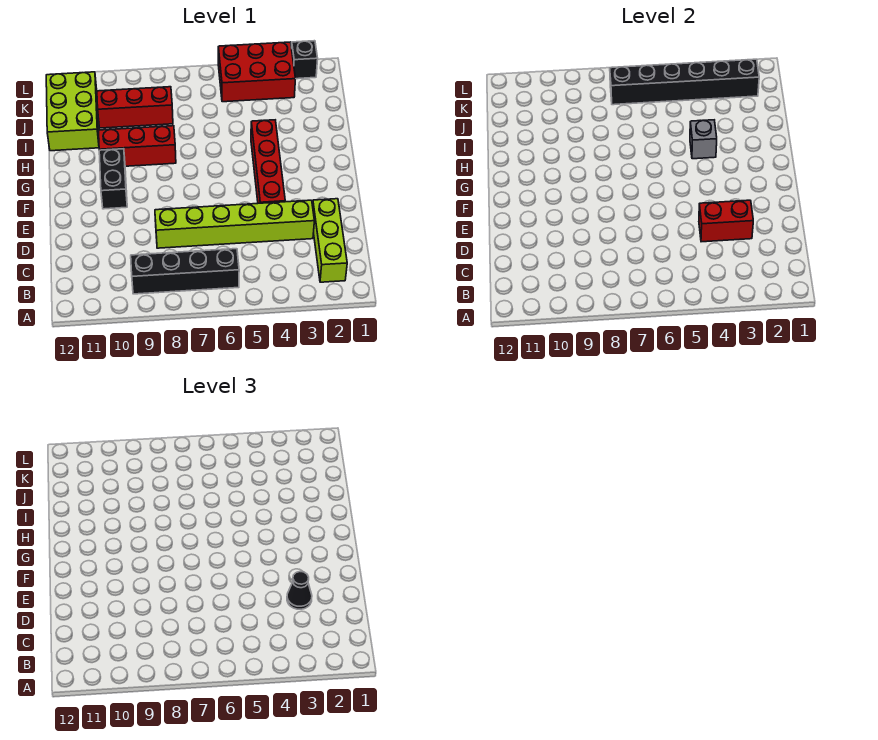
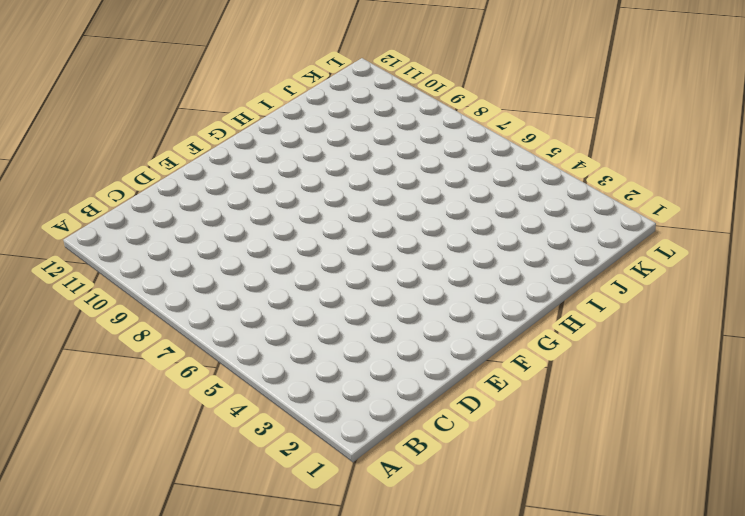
none -> lime 1x3 brick [313,199,347,282]
none -> black 1x4 brick [131,249,239,294]
none -> lime 1x6 brick [155,200,314,248]

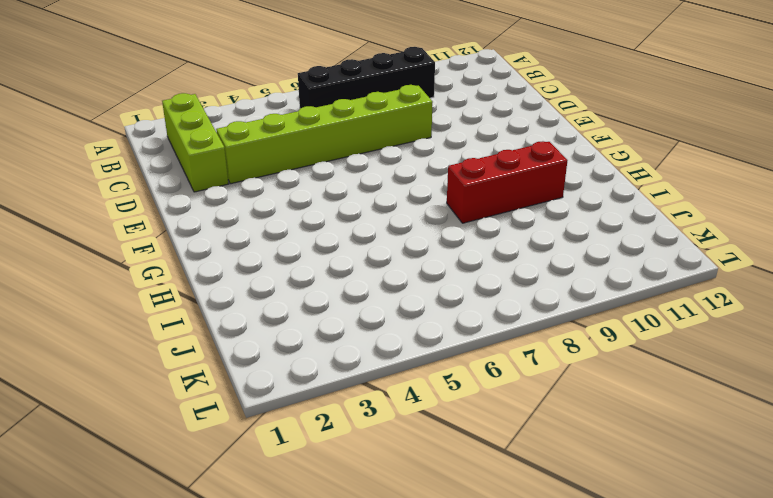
none -> red 1x4 brick [251,120,285,203]
none -> black 1x2 brick [99,149,127,209]
none -> lime 2x3 brick [46,72,99,151]

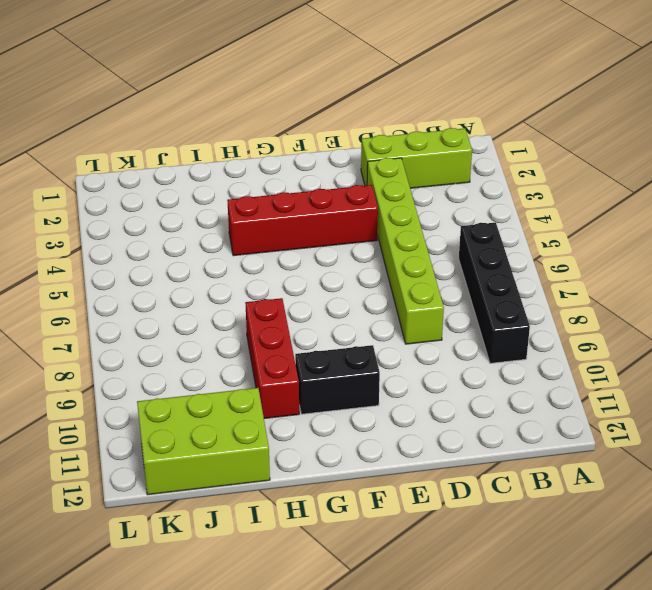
none -> red 1x3 brick [97,87,173,128]
none -> red 2x3 brick [218,42,296,102]
none -> black 1x1 brick [292,41,318,79]

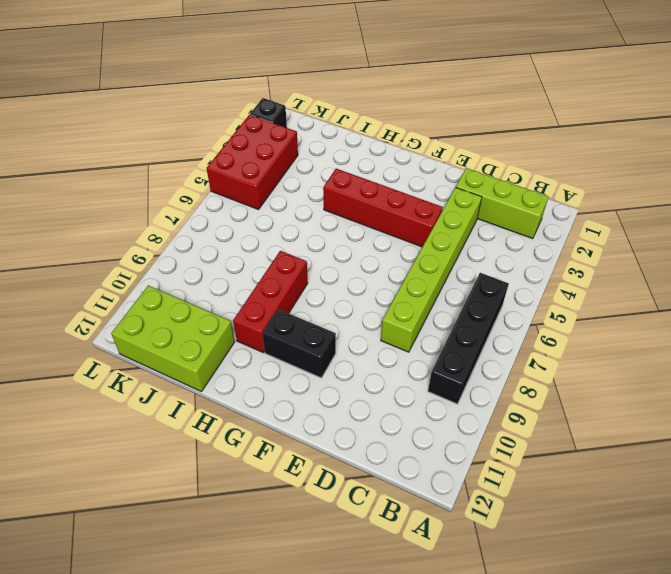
none -> red 1x3 brick [97,87,173,128]
none -> red 1x2 brick [699,200,753,242]
none -> grey 1x1 brick [690,120,717,159]

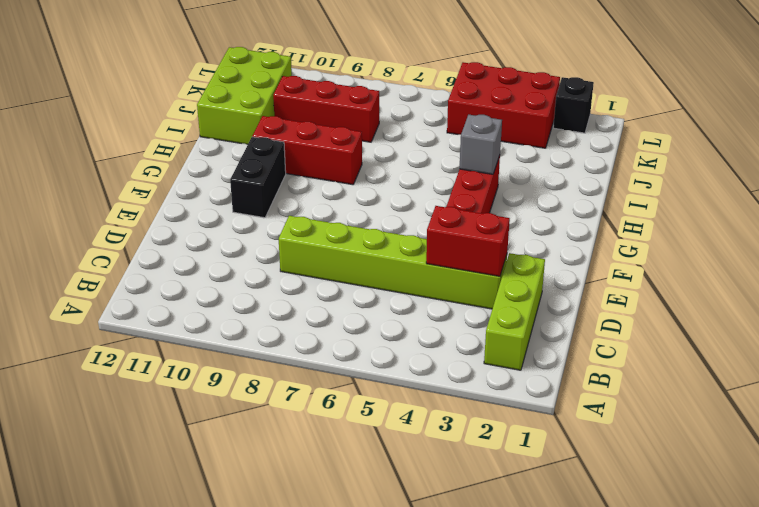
none -> black 1x4 brick [131,249,239,294]
none -> black 1x6 brick [610,59,759,105]
none -> black 1x1 cone [287,572,312,609]

